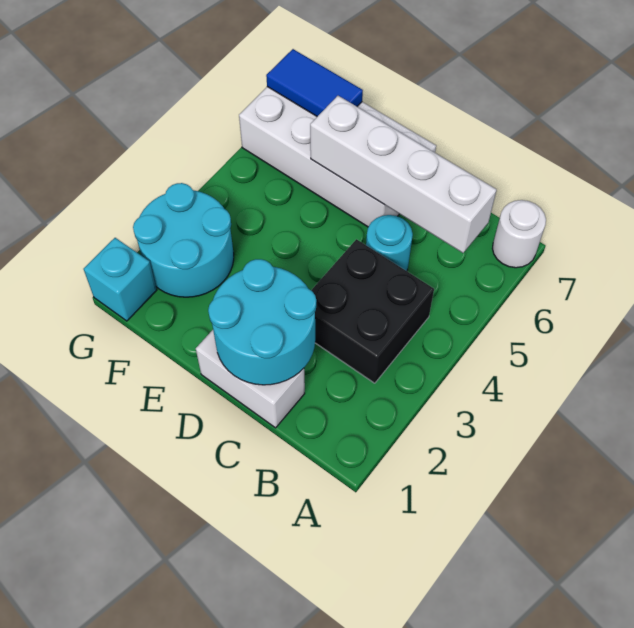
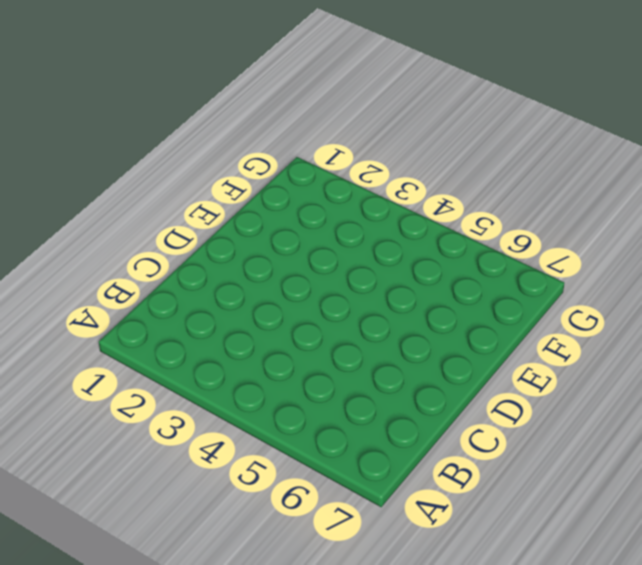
none -> white 1x1 round brick [492,200,546,268]
none -> black 2x2 brick [311,239,434,383]

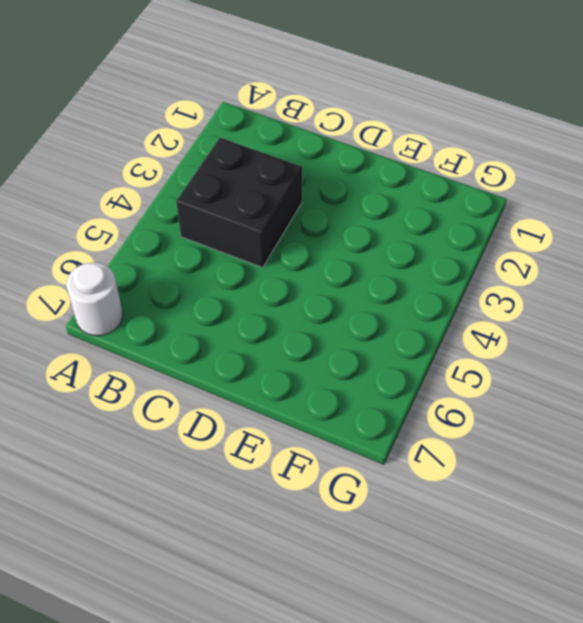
none -> white 1x2 brick [196,330,305,428]
none -> cyan 1x1 round brick [366,215,413,271]

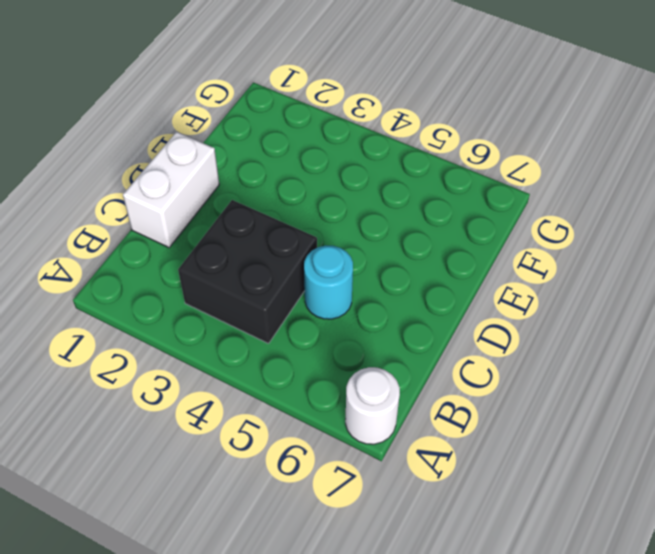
none -> white 2x4 brick [239,87,436,227]
none -> cyan 2x2 round brick [133,183,234,297]

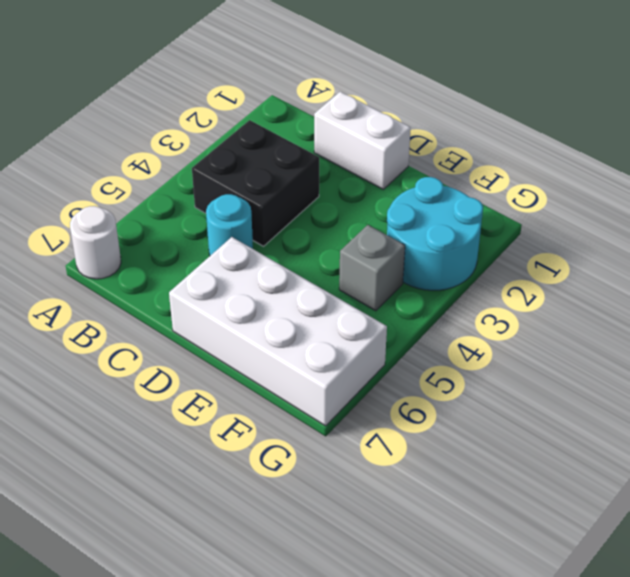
grey 1x1 brick [339,225,405,311] -> none
none -> cyan 1x1 brick [84,238,157,321]
none -> white 1x4 brick [310,96,497,253]

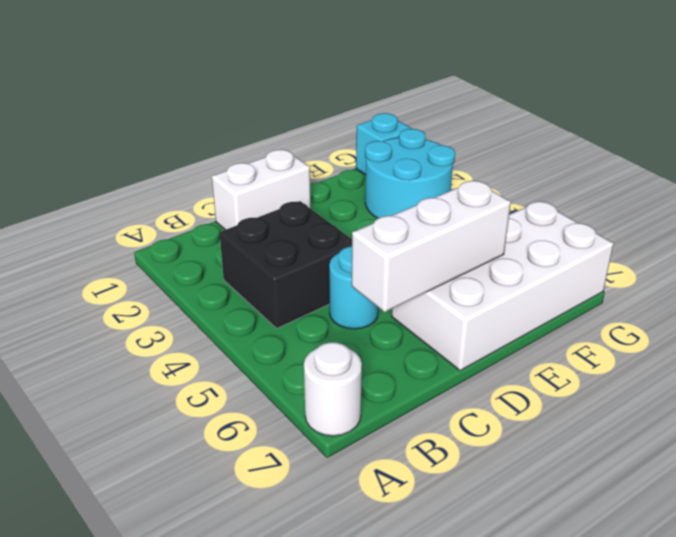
white 1x3 brick [352,181,511,312] -> white 1x4 brick [310,96,497,253]
none -> cyan 2x2 round brick [208,259,316,385]
none -> blue 1x2 tile [266,49,363,116]

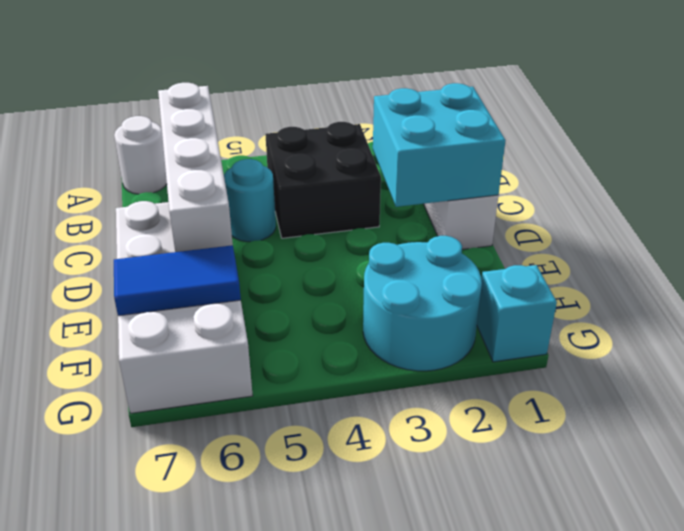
cyan 2x2 brick [373,83,506,207] -> cyan 2x2 round brick [208,259,316,385]
blue 1x2 tile [114,245,241,316] -> blue 1x2 tile turned to [266,49,363,116]

